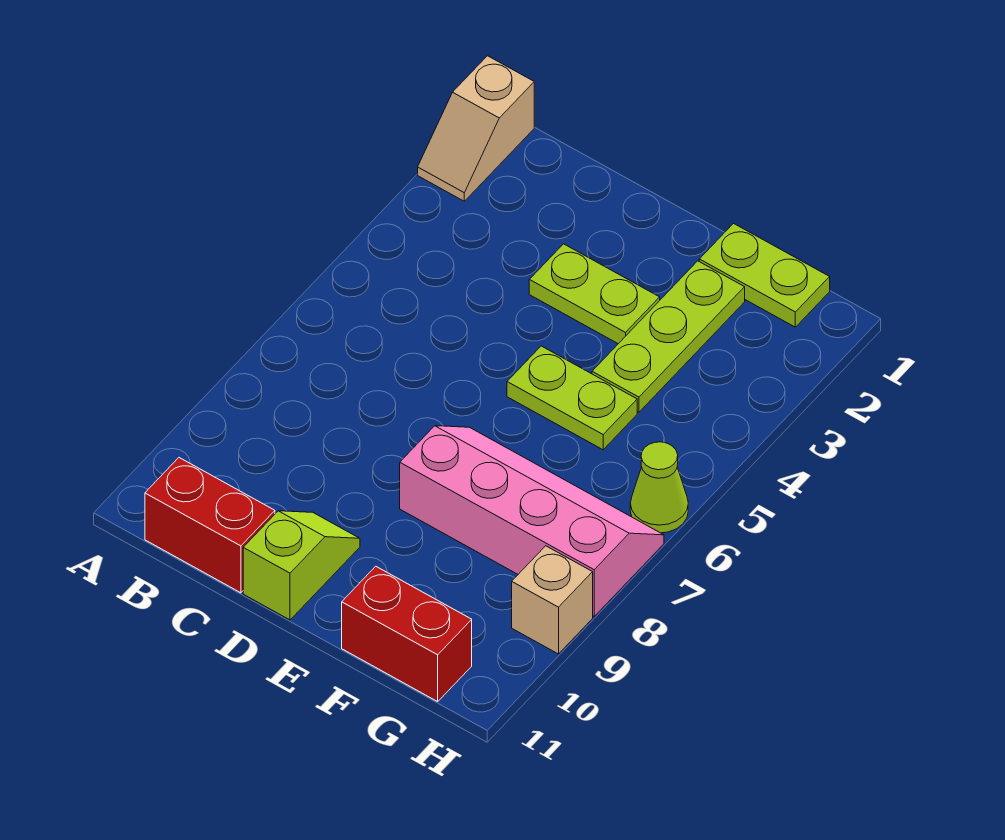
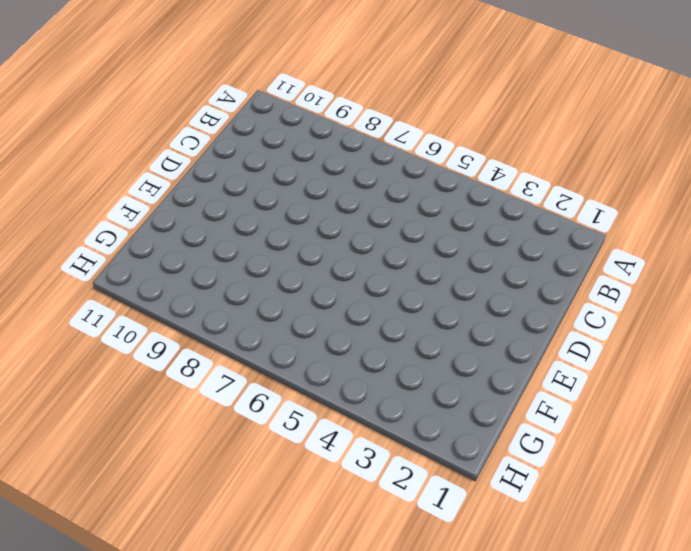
none -> tan 1x2 slope [418,56,534,201]
none -> red 1x2 brick [145,458,275,593]

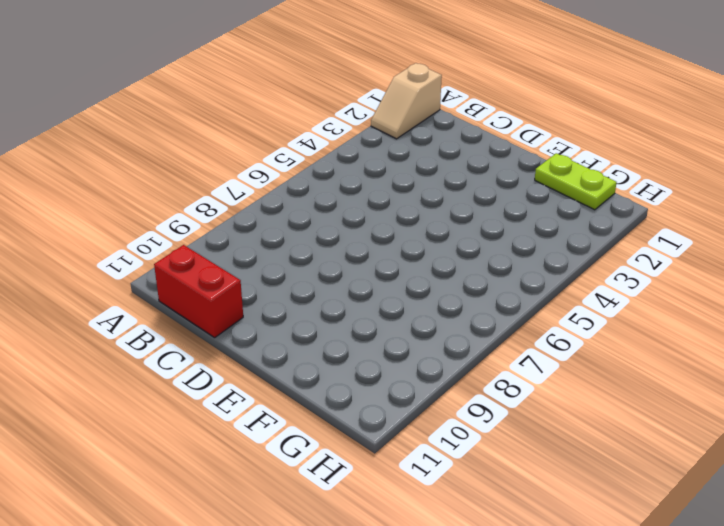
none -> lime 1x2 plate [529,244,660,344]
none -> lime 1x2 slope [243,511,360,620]

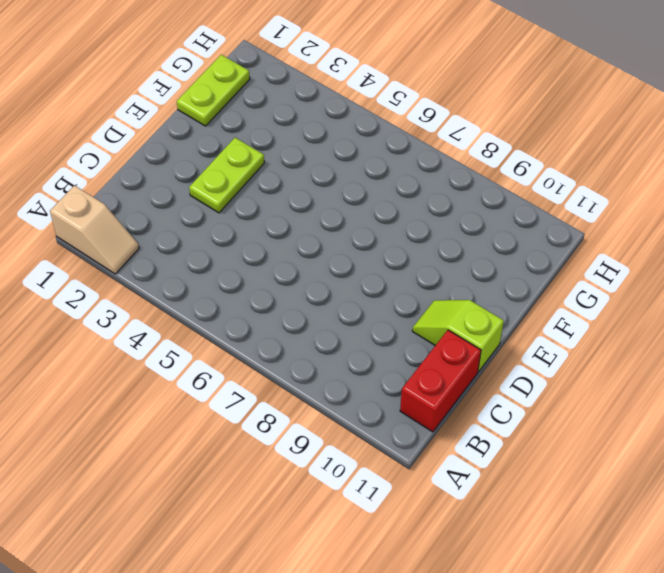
none -> lime 1x2 plate [507,346,637,450]
none -> pink 2x4 slope [400,426,664,616]

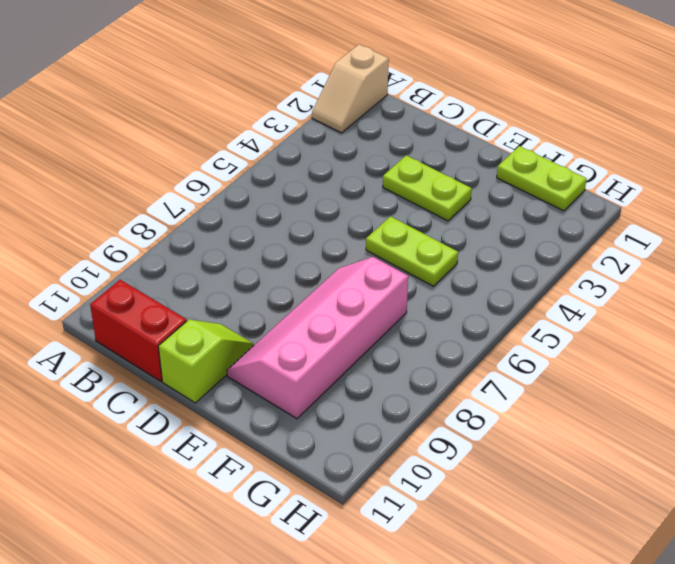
pink 2x4 slope [227,257,408,419] -> pink 2x4 slope turned to [400,426,664,616]
none -> lime 1x3 plate [592,261,745,412]
none -> red 1x2 brick [342,566,472,702]

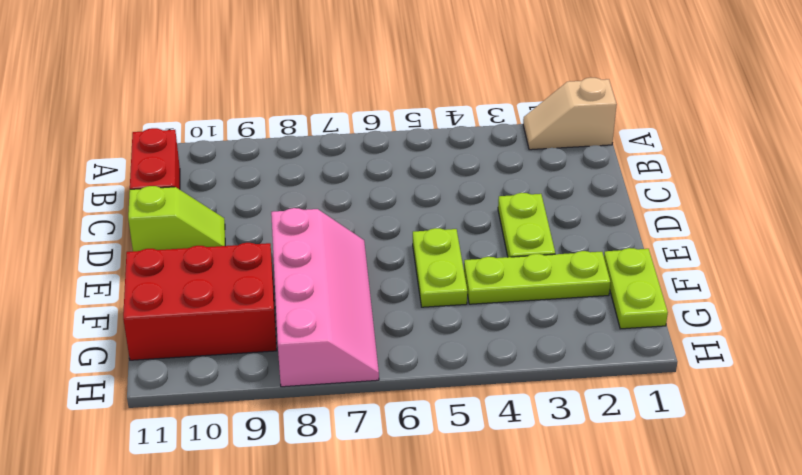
red 2x3 brick [123,243,277,360] -> red 1x2 brick [342,566,472,702]
none -> lime 1x1 cone [630,442,688,533]
none -> tan 1x1 brick [512,546,593,654]

